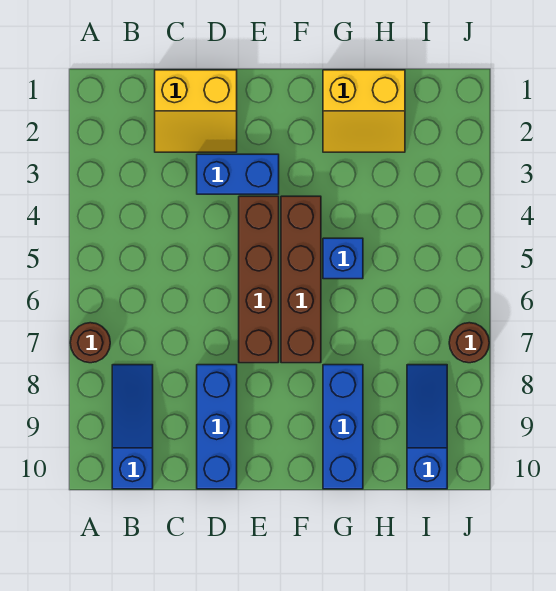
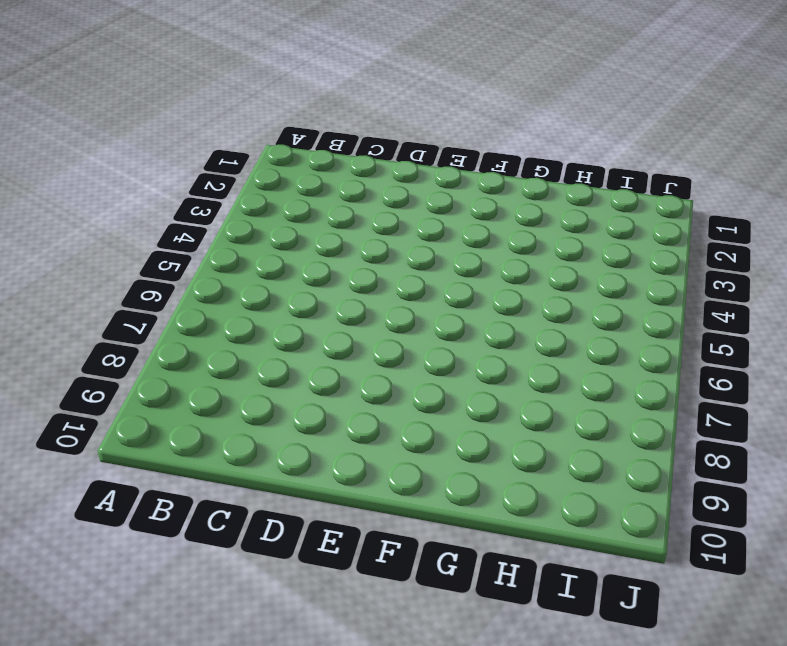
none -> brown 1x1 round brick [70,323,110,363]
none -> blue 1x3 slope [112,365,153,489]
none -> yellow 2x2 slope [155,70,237,152]

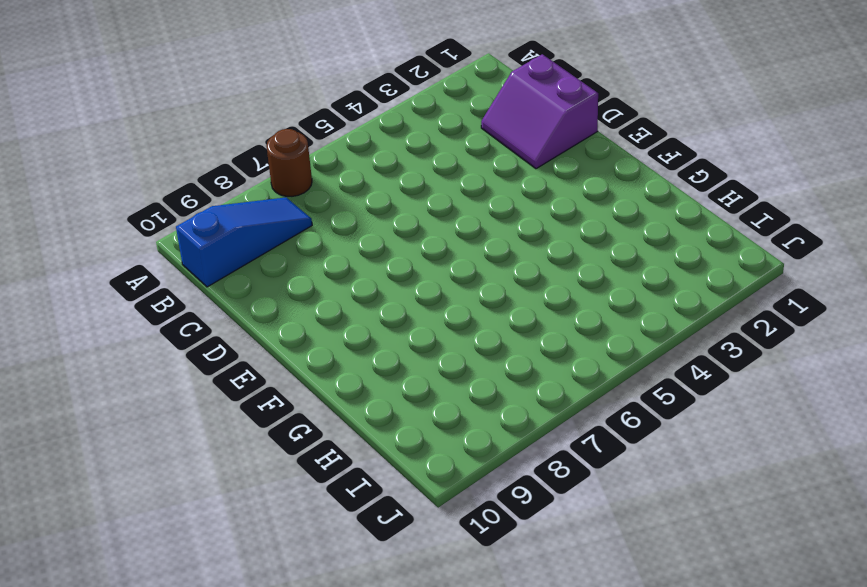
purple 2x2 slope [481,54,598,169] -> yellow 2x2 slope [155,70,237,152]
none -> blue 1x2 brick [197,154,279,194]
none -> blue 1x3 brick [197,365,237,489]
none -> brown 1x4 brick [239,196,279,363]

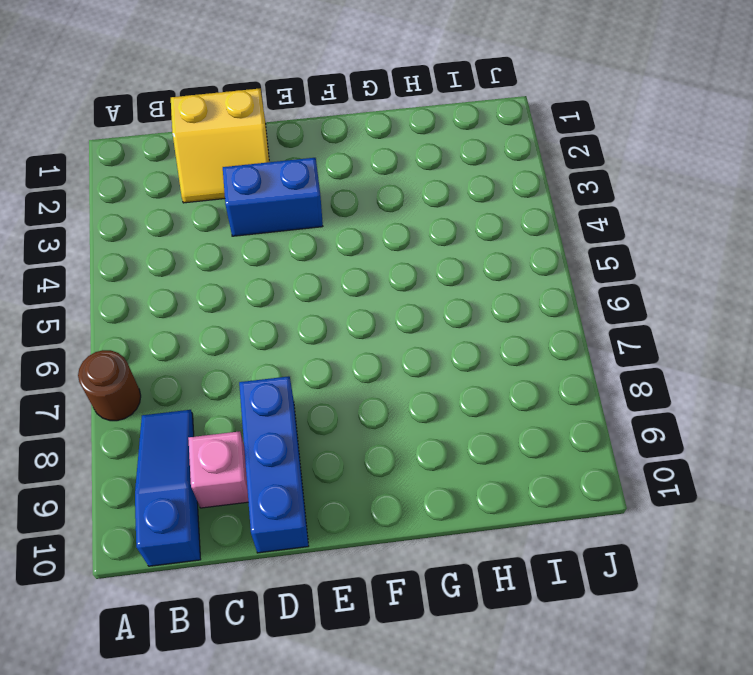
pink 1x1 brick [188,431,248,508] -> none
none -> brown 1x4 brick [239,196,279,363]
none -> brown 1x4 brick [281,196,321,363]
none -> yellow 2x2 slope [323,70,405,152]

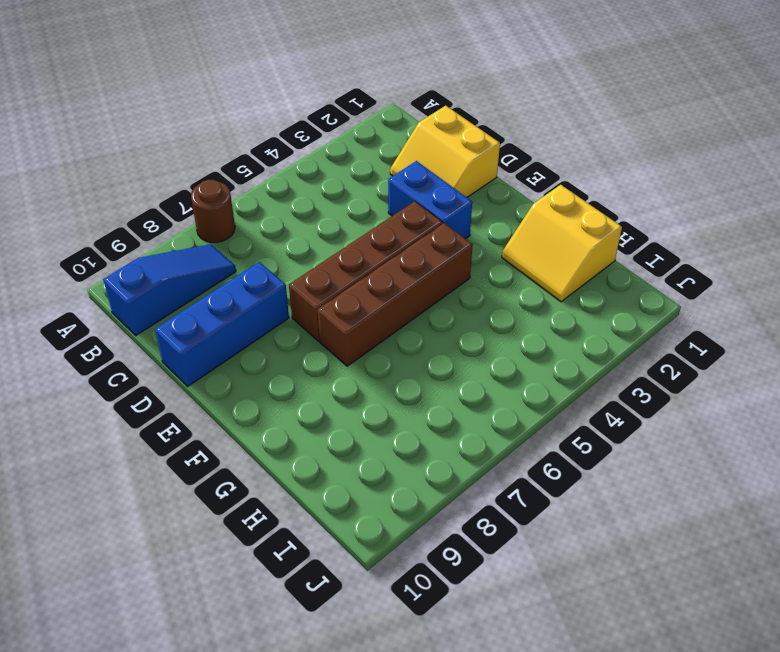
none -> blue 1x1 brick [323,238,363,279]
none -> blue 1x3 brick [323,365,363,489]
none -> blue 1x3 slope [407,365,447,489]

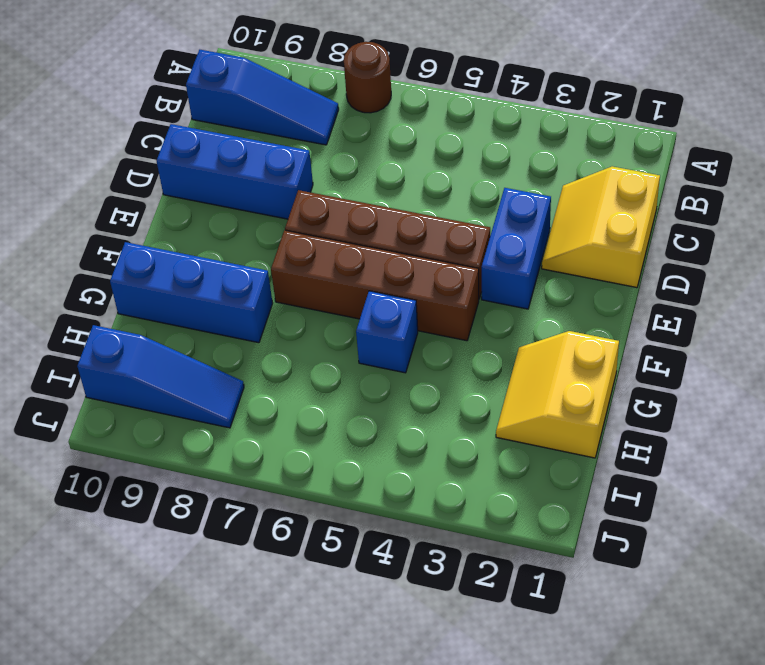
none -> brown 1x1 round brick [449,323,489,363]

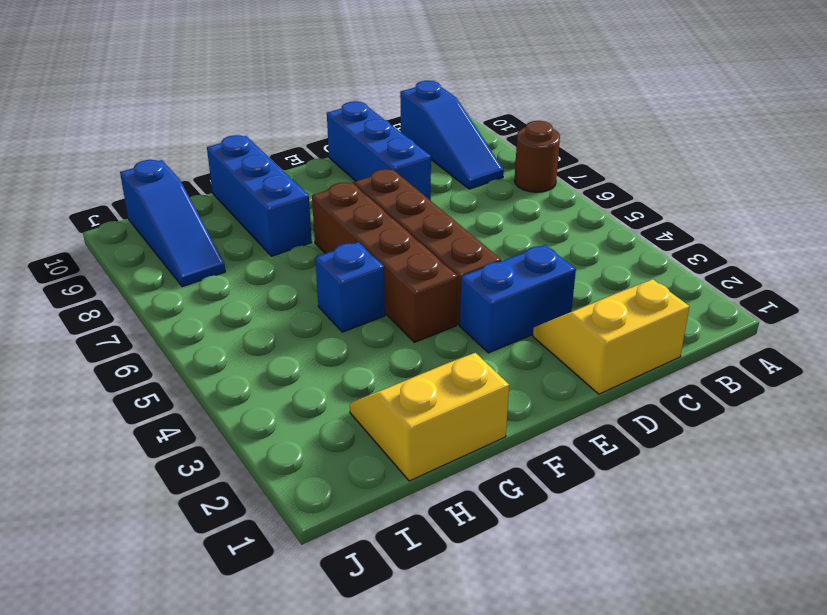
none -> brown 1x1 round brick [449,323,489,363]

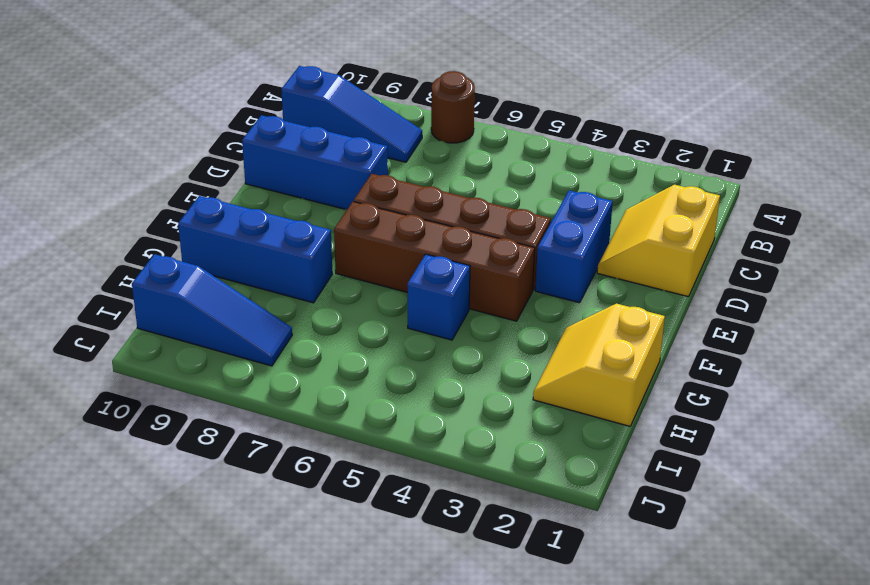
none -> brown 1x1 round brick [449,323,489,363]

